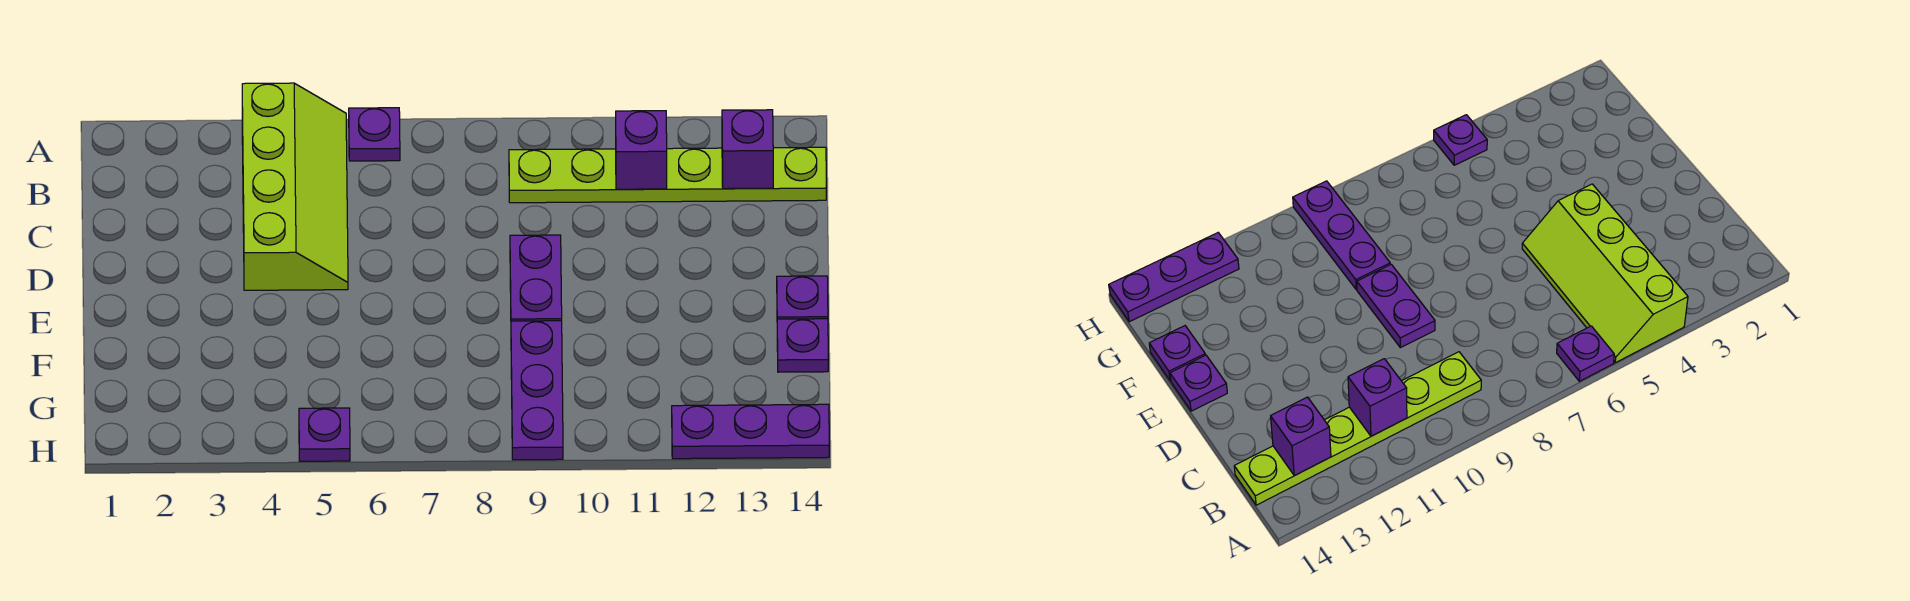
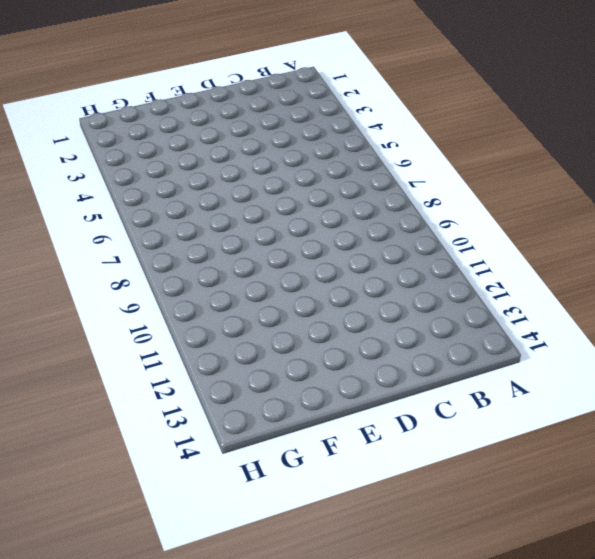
none -> lime 2x4 slope [242,83,348,290]
none -> purple 1x1 plate [349,108,400,161]

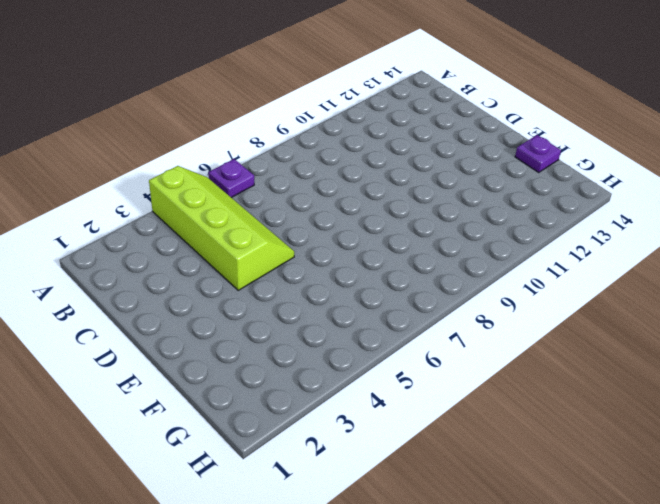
none -> lime 1x6 plate [509,147,826,203]
none -> purple 1x2 plate [510,235,562,321]

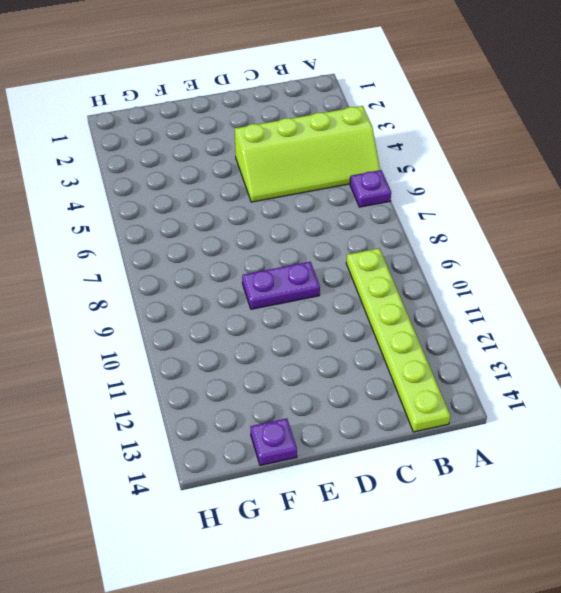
none -> purple 1x1 plate [777,276,828,319]
none -> purple 1x3 plate [511,321,563,460]

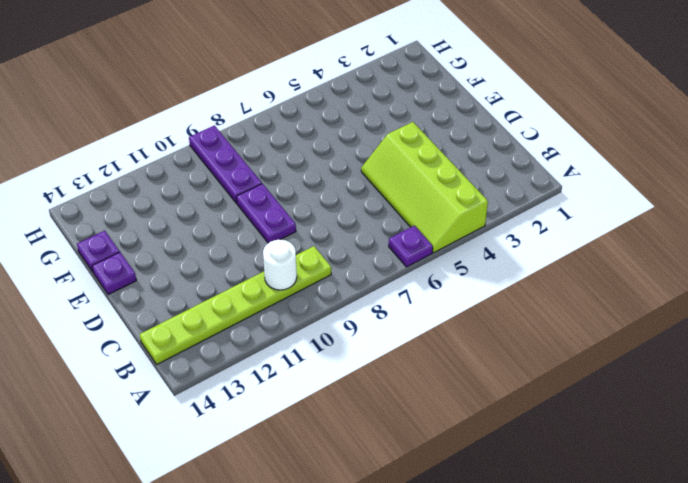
white 1x1 round brick [263,240,297,290] -> none
none -> purple 1x1 plate [299,408,350,461]
none -> purple 1x3 plate [672,404,829,459]

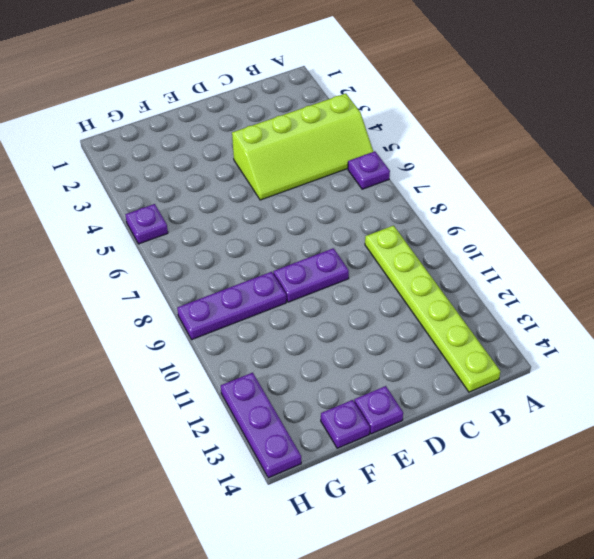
none -> purple 1x1 brick [616,111,667,189]
none -> purple 1x1 brick [722,110,773,189]

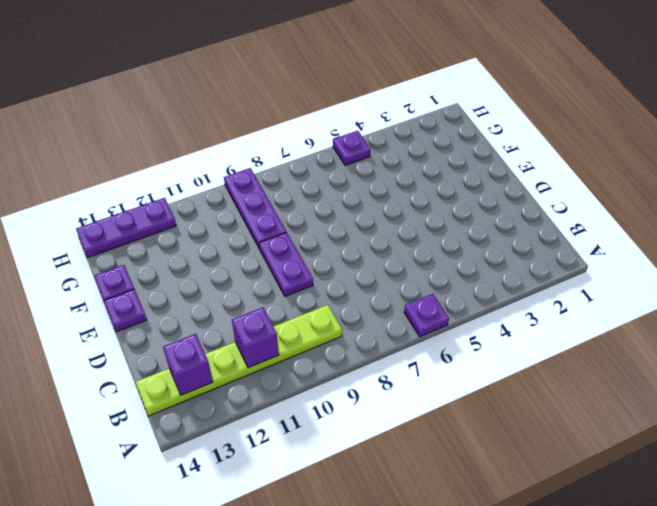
none -> lime 2x4 slope [242,83,348,290]

